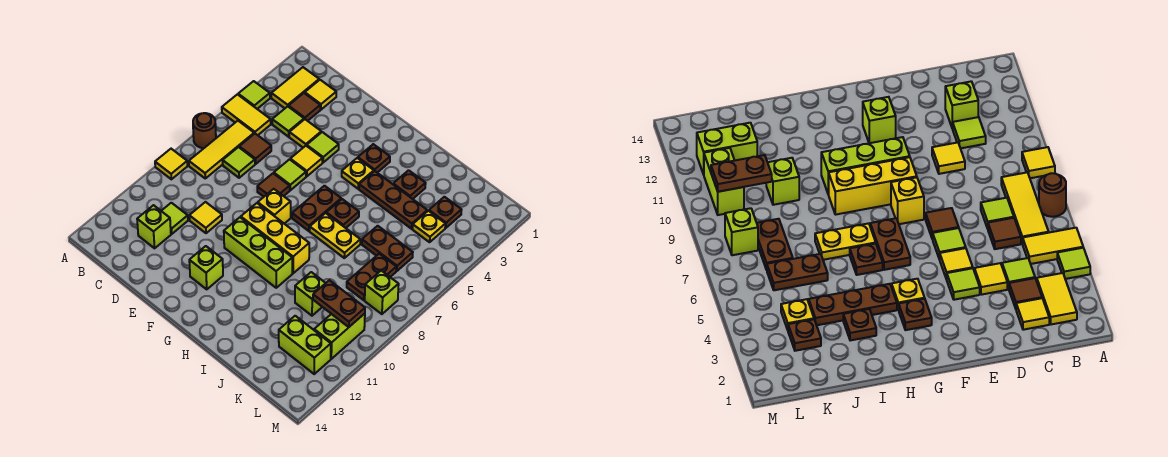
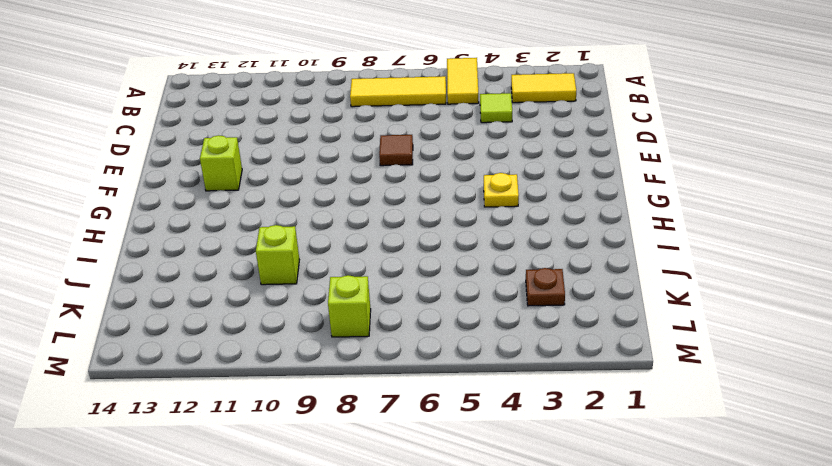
none -> lime 1x1 tile [238,81,270,109]
none -> brown 1x1 round brick [193,113,216,148]
none -> yellow 1x1 tile [155,149,187,179]
none -> yellow 1x1 tile [305,80,336,110]

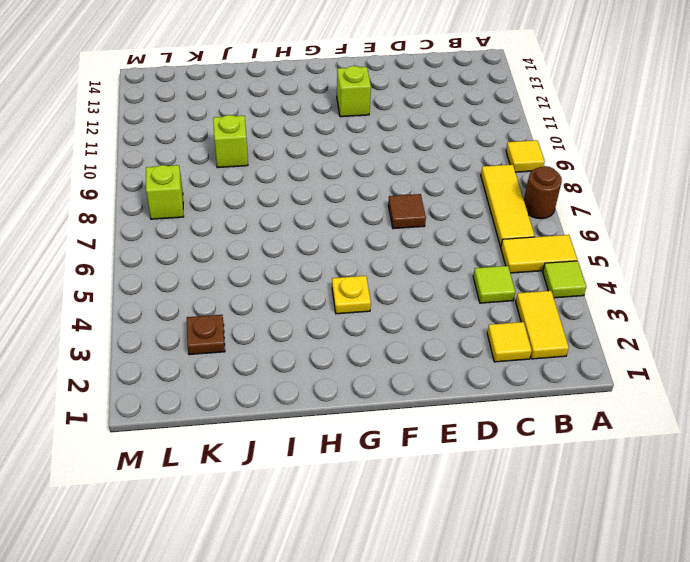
none -> brown 1x1 tile [289,93,320,121]
none -> brown 1x1 tile [239,134,271,164]
none -> lime 1x1 tile [223,147,255,178]
none -> lime 1x1 tile [162,203,188,234]

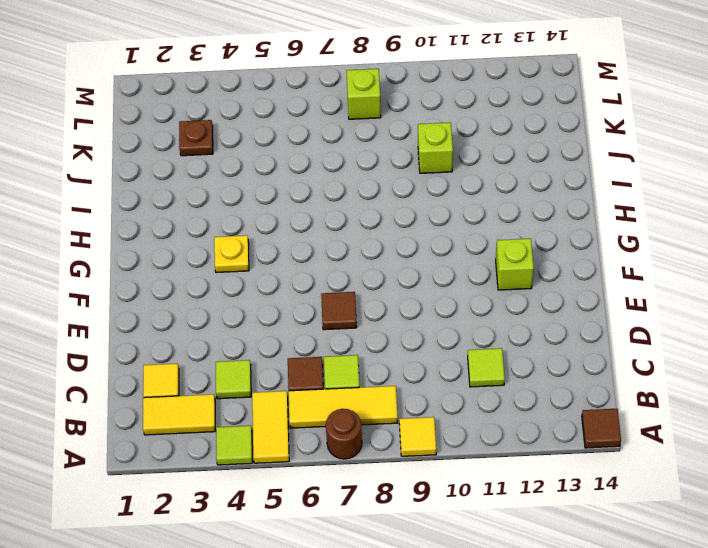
brown 1x1 tile [582,409,621,448] -> brown 1x1 tile moved to [289,93,320,121]
none -> lime 1x1 brick [137,205,171,248]
none -> yellow 1x1 tile [289,119,321,148]
none -> yellow 1x1 tile [189,202,222,233]
none -> lime 1x1 tile [307,132,339,162]

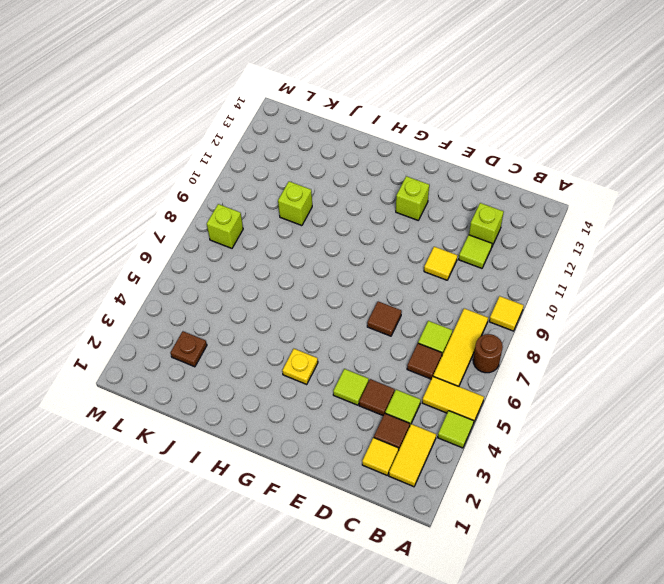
brown 1x1 tile [359,379,395,416] -> yellow 1x1 tile [289,119,321,148]
none -> yellow 1x1 tile [290,146,322,176]
none -> lime 1x1 tile [274,159,306,190]
none -> yellow 1x1 brick [258,189,291,224]
none -> yellow 1x3 brick [241,203,309,273]

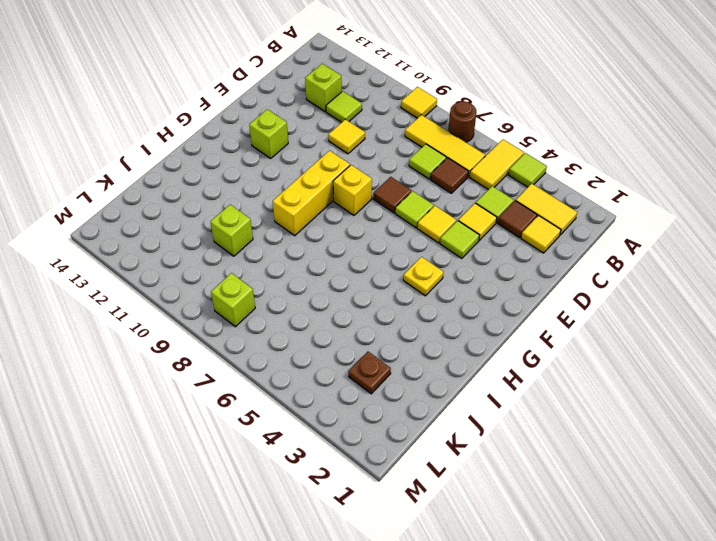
none -> lime 1x3 brick [224,217,292,288]
none -> brown 1x1 plate [358,144,390,173]
none -> brown 1x2 plate [292,186,341,231]
none -> brown 1x3 plate [359,171,427,229]

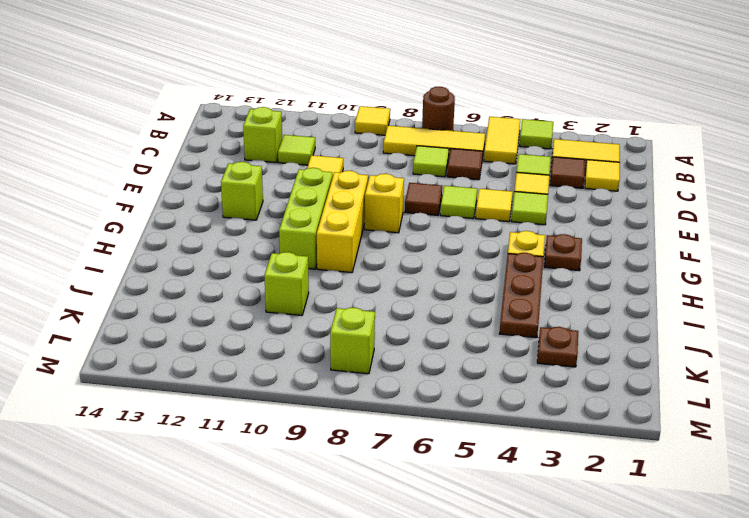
none -> brown 1x2 plate [292,186,341,231]
none -> brown 1x1 plate [326,199,359,228]
none -> yellow 1x2 plate [310,213,360,258]
none -> brown 1x1 plate [393,170,426,199]

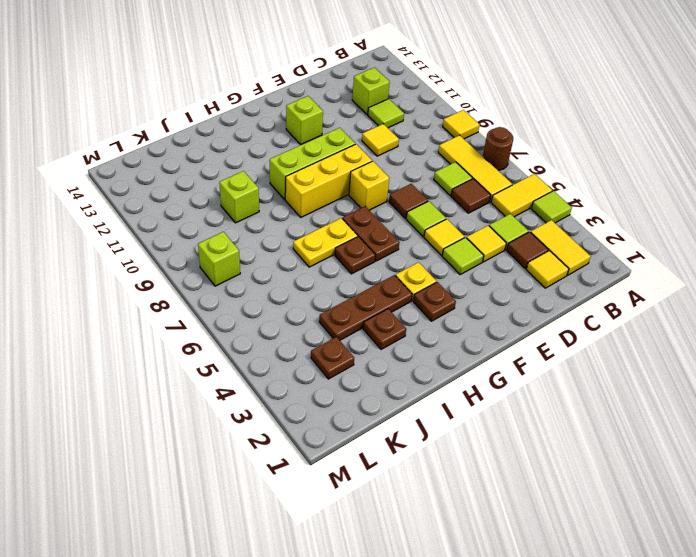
none -> brown 1x2 plate [362,226,413,271]
none -> yellow 1x1 plate [413,211,445,242]
none -> brown 1x2 plate [347,254,396,300]
none -> lime 1x2 brick [279,316,331,374]

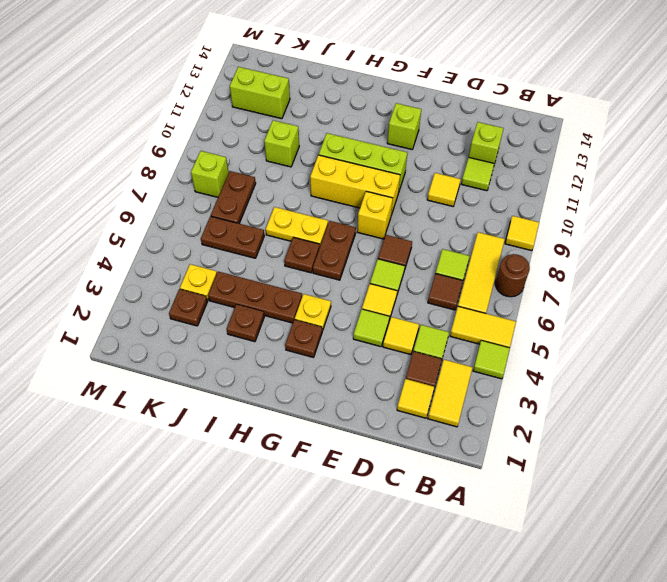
none -> lime 1x2 brick [314,314,365,359]
none -> brown 1x2 plate [313,280,365,327]

